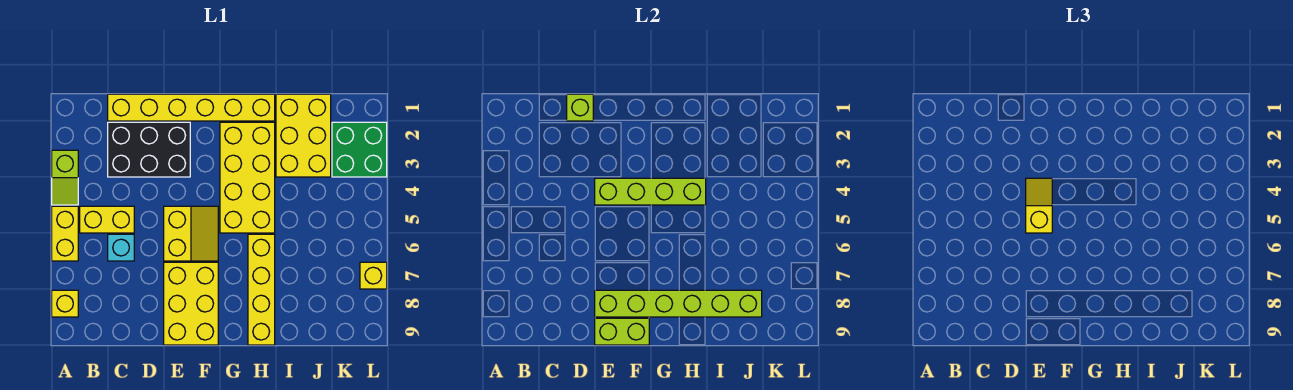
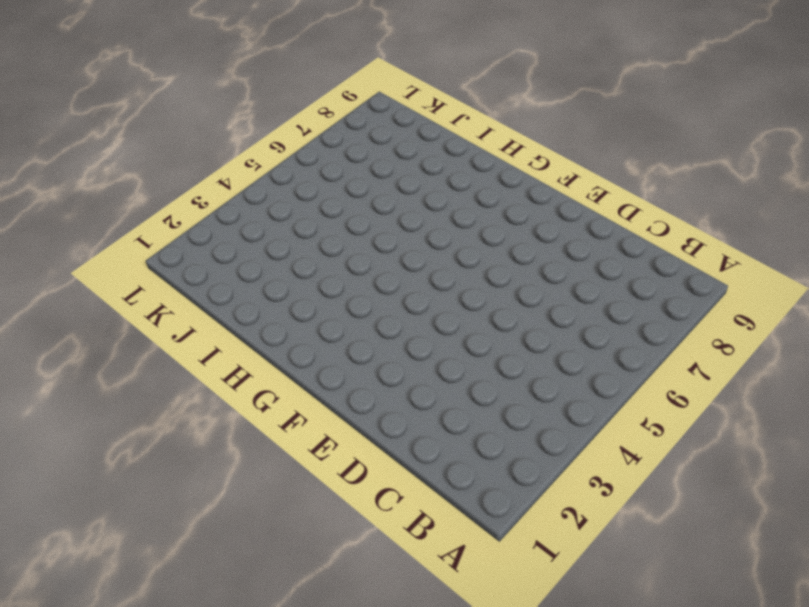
none -> lime 1x2 slope [52,150,78,205]
none -> yellow 1x2 brick [52,206,78,261]
none -> yellow 1x1 brick [52,290,78,317]

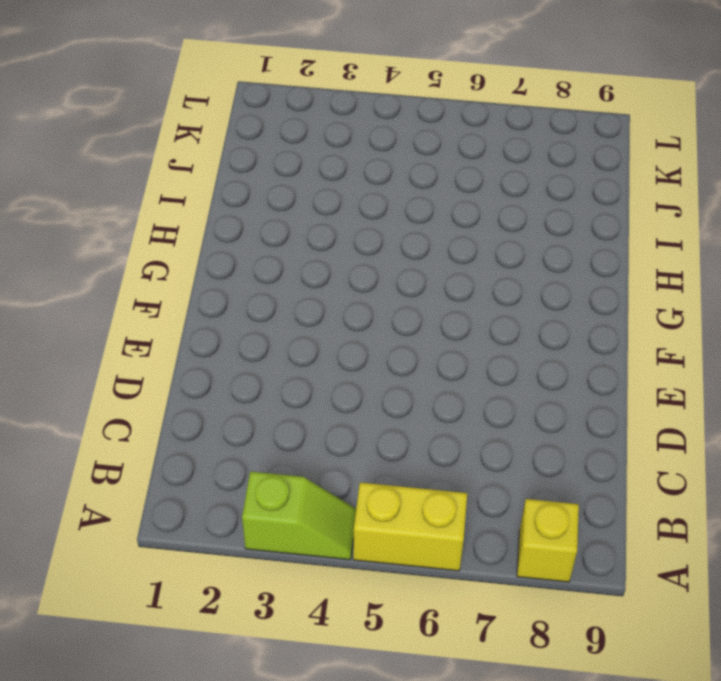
none -> yellow 1x2 brick [80,206,134,233]
none -> yellow 1x6 brick [108,94,275,121]
none -> black 2x3 brick [108,122,190,177]

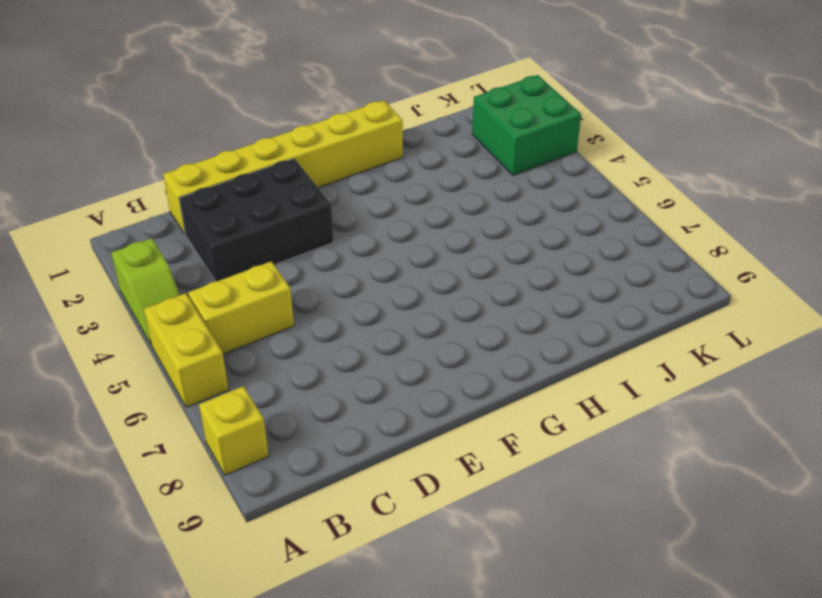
none -> cyan 1x1 brick [108,234,134,261]
none -> yellow 2x2 slope [164,206,218,261]
none -> yellow 2x3 brick [164,262,218,345]

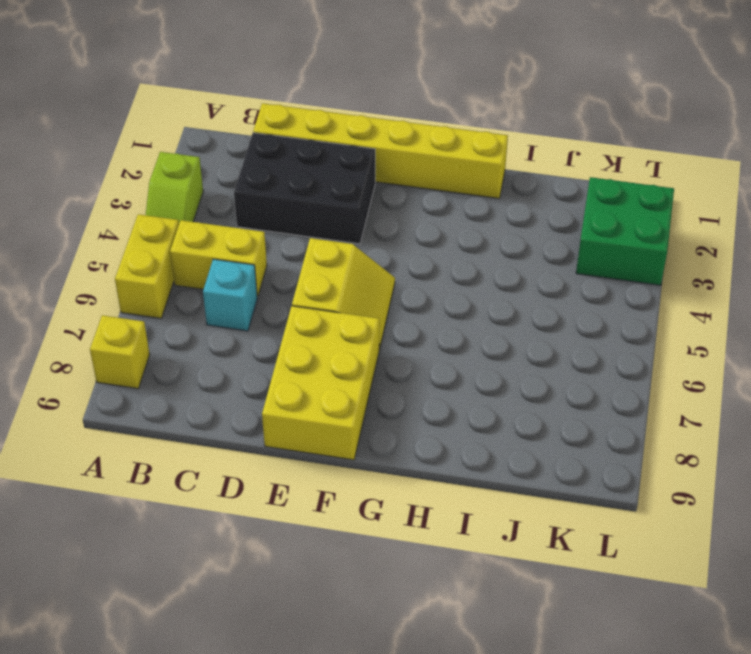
none -> yellow 2x4 brick [220,122,275,233]
none -> yellow 1x4 brick [248,234,275,345]
none -> yellow 2x3 brick [276,94,331,177]

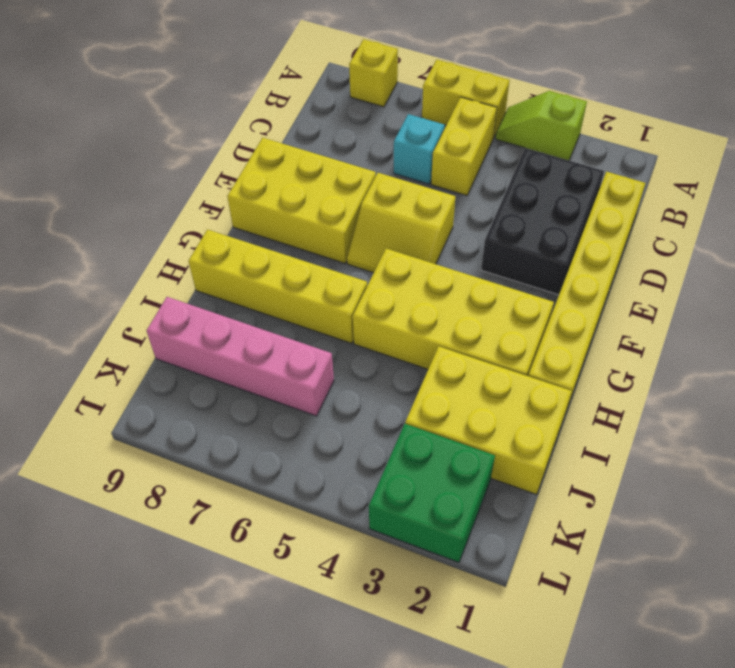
pink 1x4 brick [147,297,334,416] -> none
none -> yellow 1x1 brick [360,262,387,289]
none -> lime 1x1 brick [567,94,593,121]
none -> lime 1x4 brick [595,178,706,205]

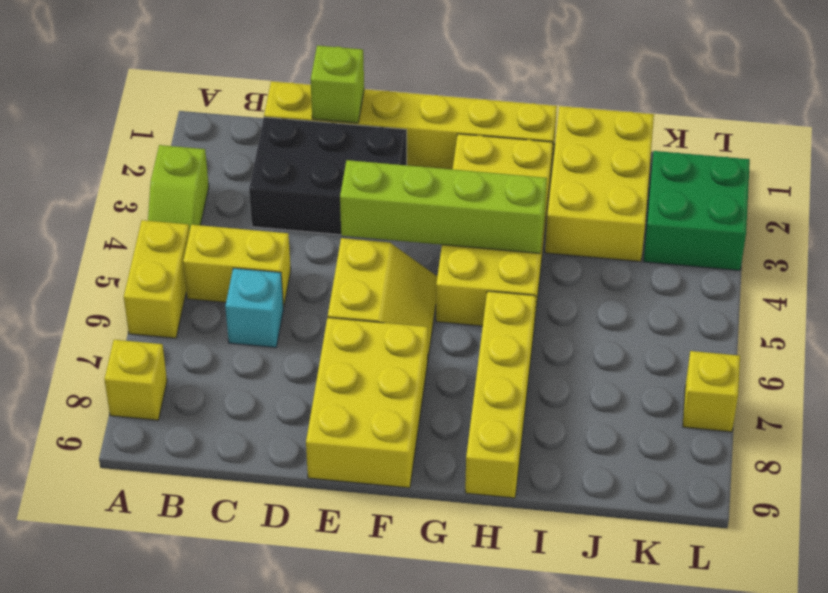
none -> lime 1x6 brick [595,290,762,317]
none -> lime 1x2 brick [595,318,649,345]
none -> yellow 1x2 slope [1026,178,1052,233]

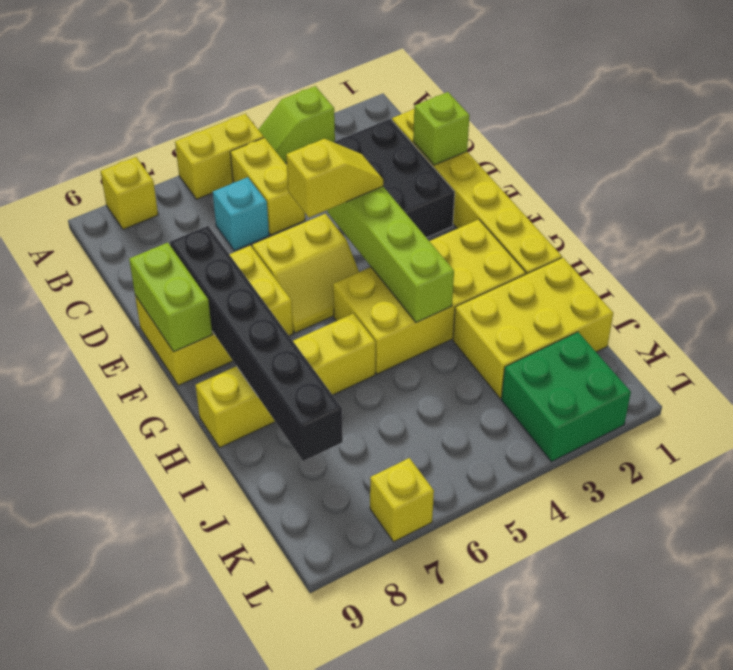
black 1x6 brick [170,226,343,461] -> lime 1x6 brick [595,290,762,317]

